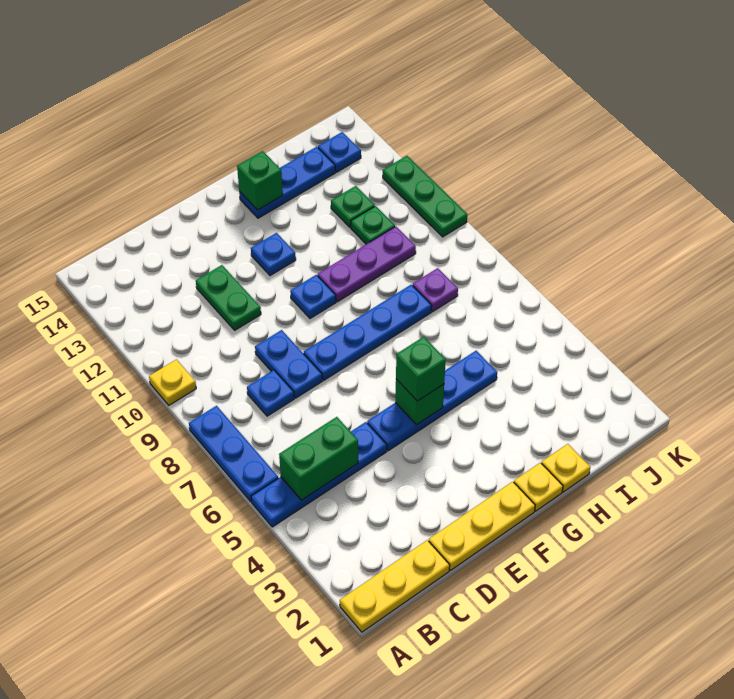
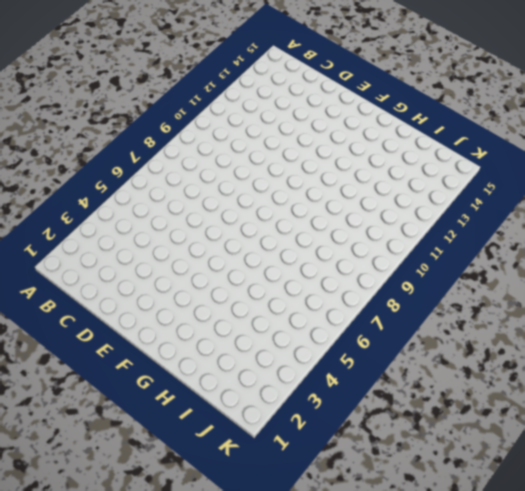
none -> yellow 1x3 plate [340,540,450,632]
none -> blue 1x4 plate [251,422,387,527]
none -> blue 1x3 plate [189,406,278,502]

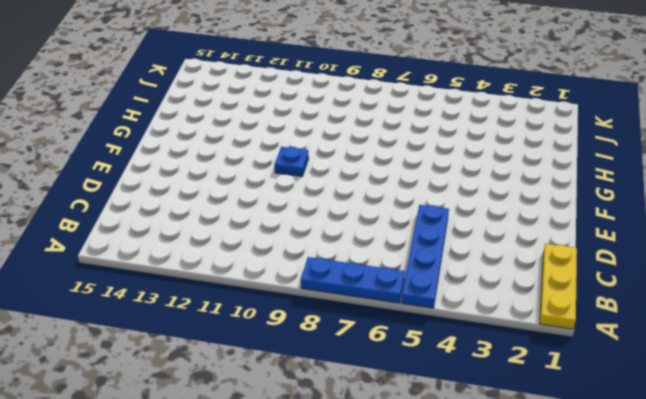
none -> yellow 1x1 plate [149,360,196,405]
none -> blue 1x1 plate [247,370,294,416]
none -> yellow 1x3 plate [429,482,535,570]

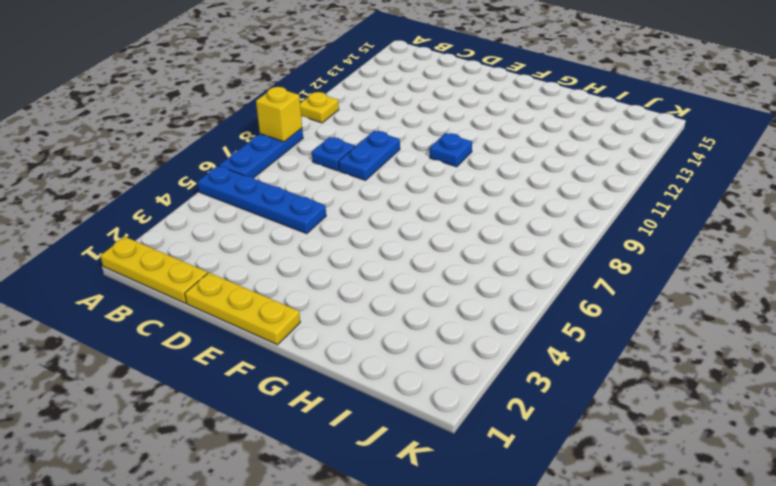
yellow 1x1 brick [256,87,302,142] -> none
none -> green 1x2 plate [196,265,261,330]
none -> blue 1x4 plate [367,351,497,451]
none -> blue 1x4 plate [304,285,432,380]

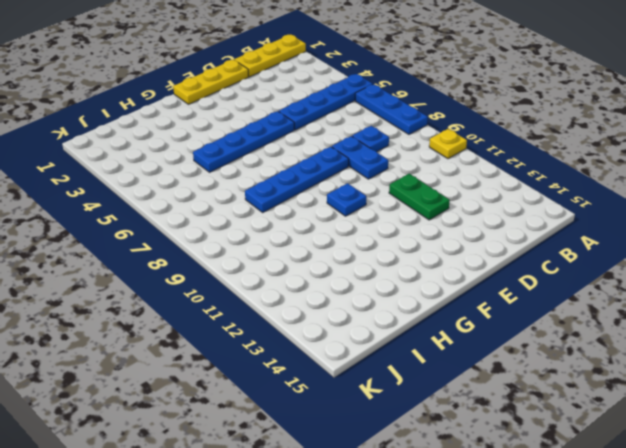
none -> blue 1x1 plate [251,233,296,276]
none -> yellow 1x1 plate [514,463,563,511]
none -> purple 1x3 plate [318,227,416,302]

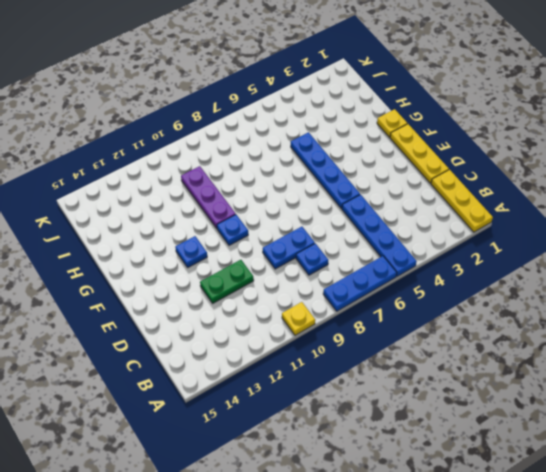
none -> blue 1x4 plate [304,285,432,380]
none -> blue 1x3 plate [239,147,335,218]
none -> yellow 1x1 plate [541,444,590,492]

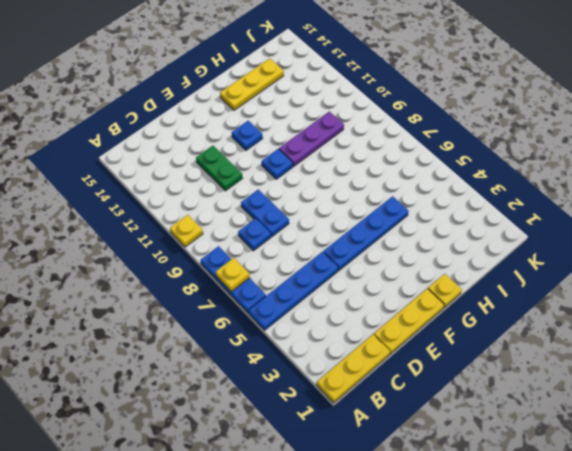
yellow 1x1 plate [216,258,250,292] -> yellow 1x1 plate moved to [541,444,590,492]
yellow 1x3 plate [220,58,284,110] -> blue 1x3 plate [239,147,335,218]
none -> blue 1x4 plate [304,285,432,380]
none -> purple 1x1 plate [413,268,458,312]
none -> green 1x1 plate [351,206,395,244]

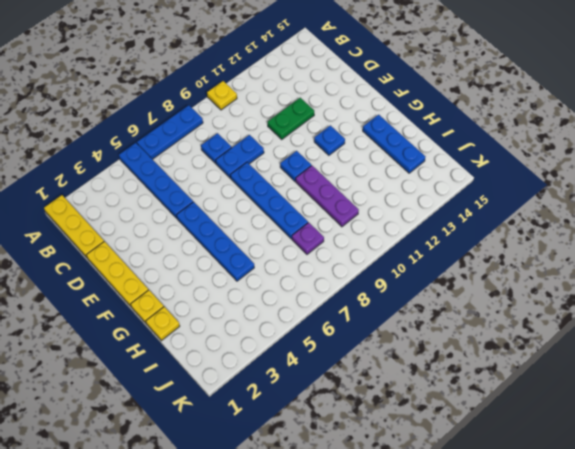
none -> green 1x1 plate [351,206,395,244]
none -> green 1x1 plate [331,186,375,227]
none -> blue 1x1 plate [318,132,361,172]

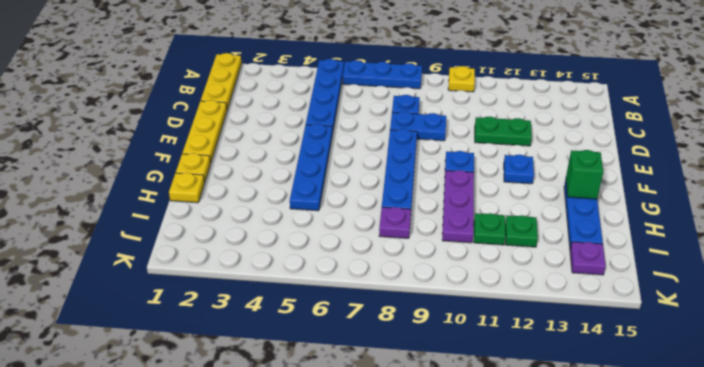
purple 1x1 plate [570,242,606,275] -> blue 1x1 plate [318,132,361,172]
none -> green 1x3 plate [383,156,467,237]
none -> green 1x2 brick [279,417,358,500]
none -> green 1x1 brick [395,379,444,425]

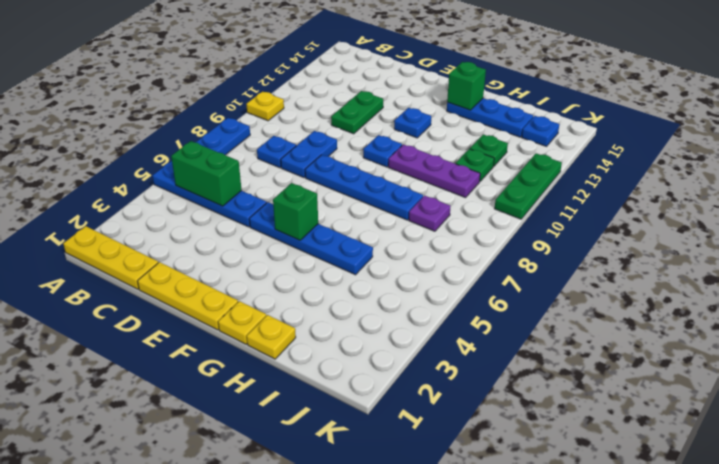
none -> green 1x1 brick [396,337,446,401]

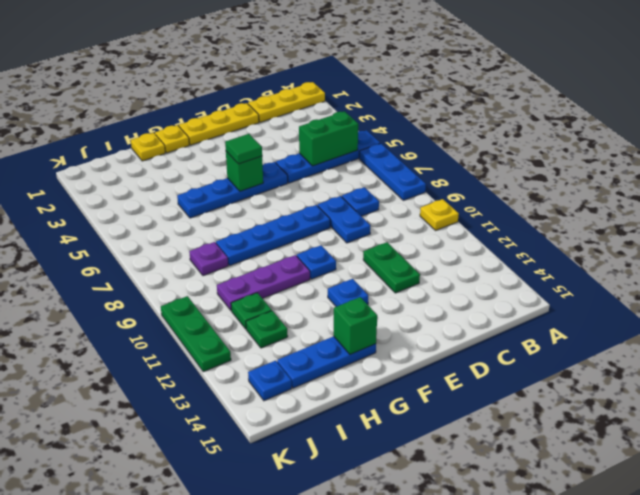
green 1x1 tile [225,134,262,164] -> green 1x1 brick [396,337,446,401]

